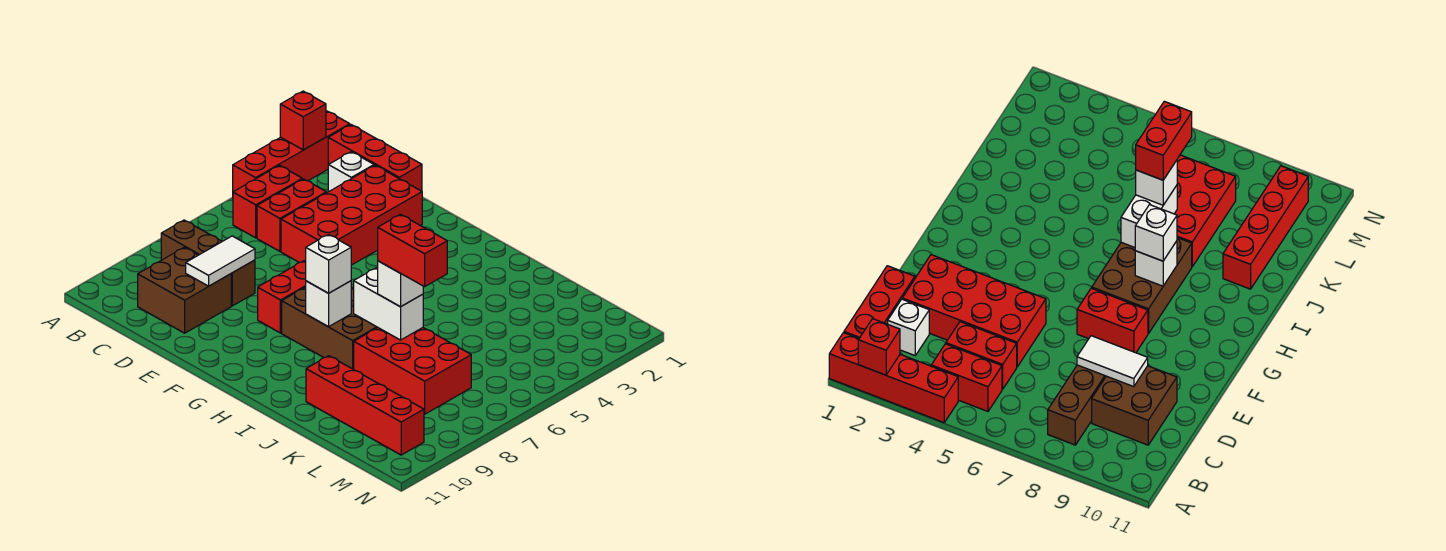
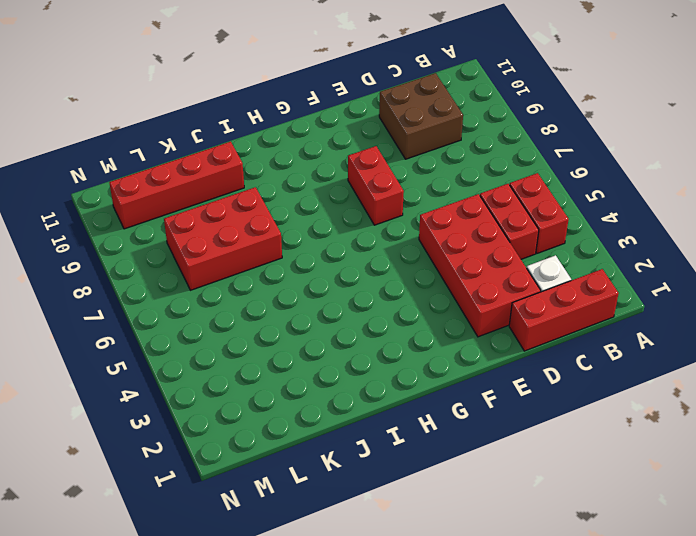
none -> red 1x4 brick [233,111,350,192]
none -> brown 1x3 brick [161,220,255,306]
none -> brown 2x3 brick [282,287,378,369]

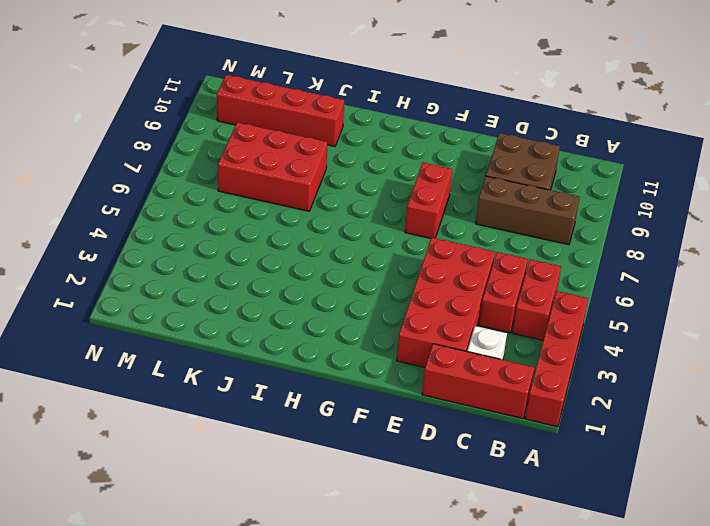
none -> brown 2x3 brick [282,287,378,369]
none -> red 1x1 brick [280,91,326,150]
none -> white 1x2 tile [186,236,255,286]

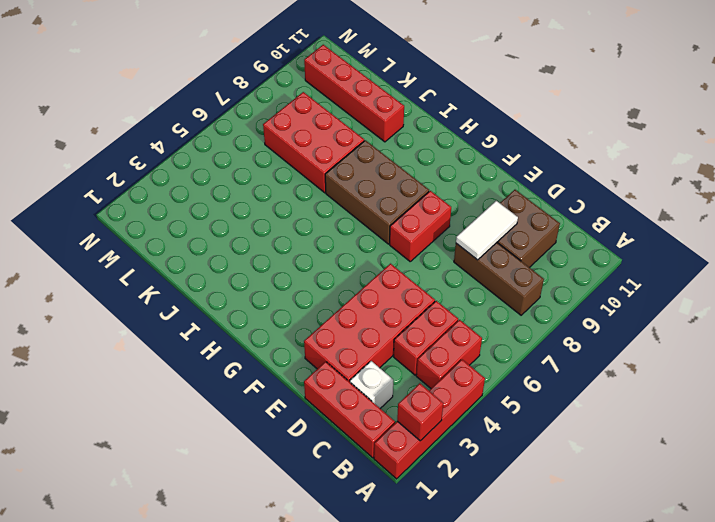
none -> white 1x1 brick [306,281,351,327]
none -> white 1x2 brick [354,268,423,340]
none -> white 1x1 brick [306,234,351,293]

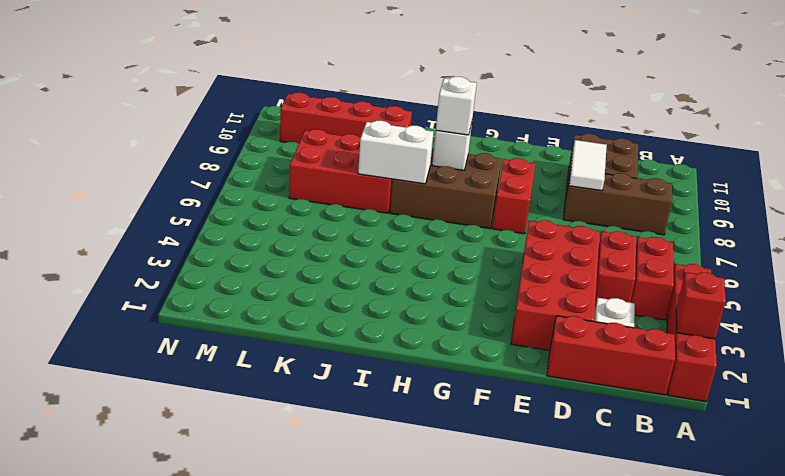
none -> white 1x1 brick [378,261,423,307]
none -> red 1x2 brick [378,214,447,287]

